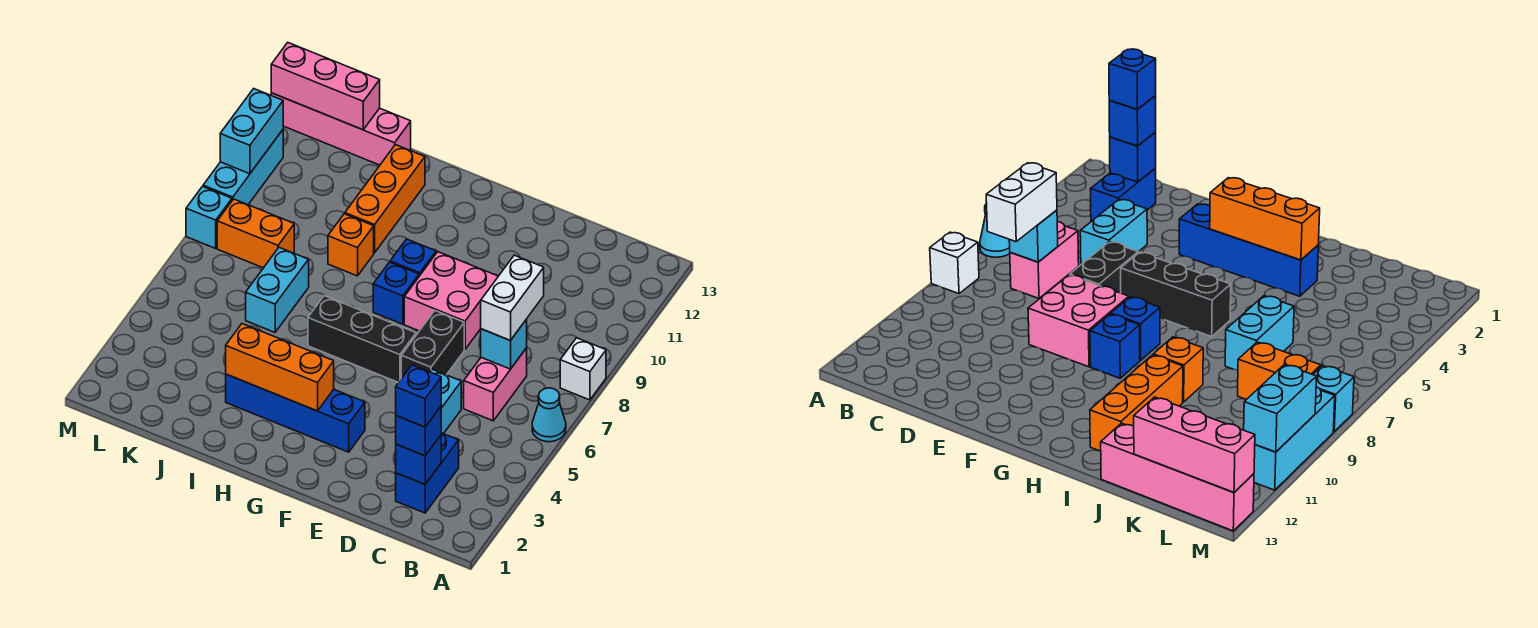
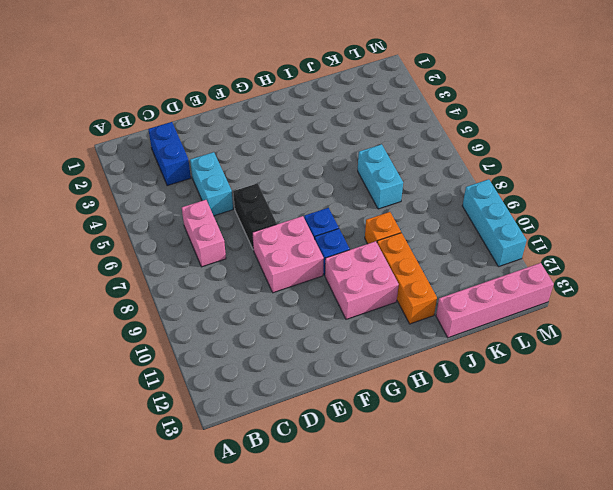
pink 2x2 brick [325,241,399,319] -> none
none -> cyan 1x1 cone [532,388,566,442]
none -> white 1x1 brick [560,338,606,400]
none -> blue 1x4 brick [226,374,365,452]

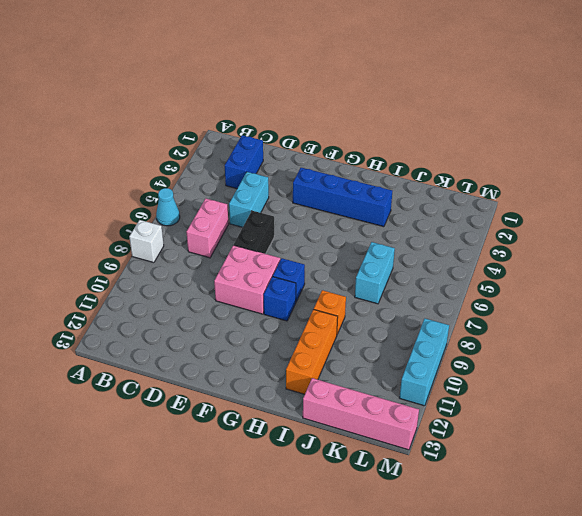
none -> black 1x3 brick [308,296,416,383]
none -> orange 1x2 brick [217,199,294,268]
none -> cyan 1x1 brick [186,187,232,248]

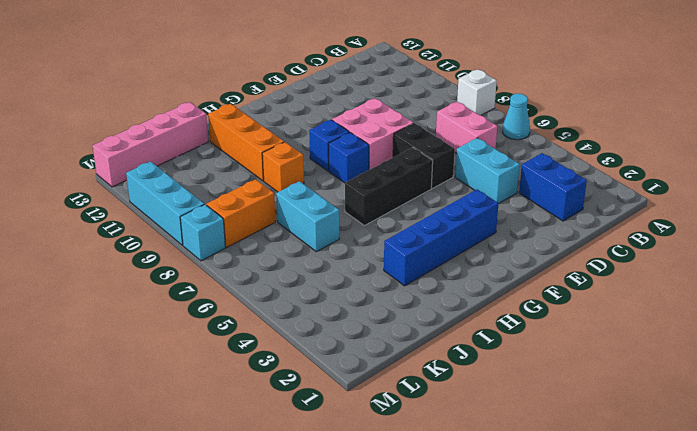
none -> blue 1x1 brick [396,435,441,484]
none -> cyan 1x1 brick [481,319,527,369]
none -> orange 1x3 brick [226,324,334,411]

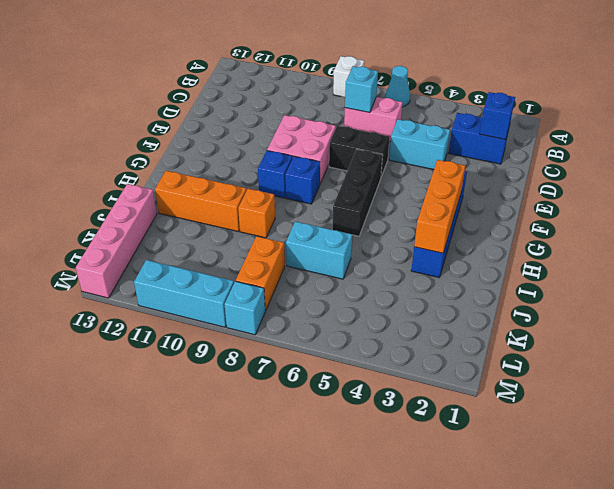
none -> pink 1x3 brick [271,43,380,130]
none -> cyan 1x2 brick [220,89,283,174]
none -> blue 1x1 brick [396,407,441,456]

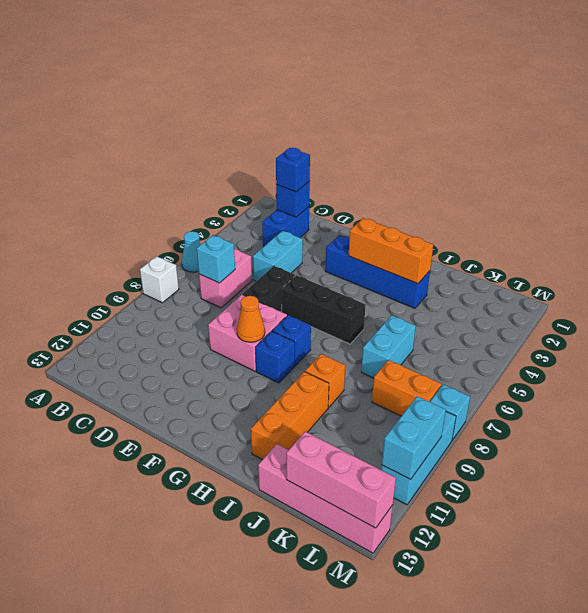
orange 1x1 cone [237,296,265,342] -> none
none -> white 1x2 brick [481,255,544,341]
none -> blue 1x1 brick [396,365,441,427]

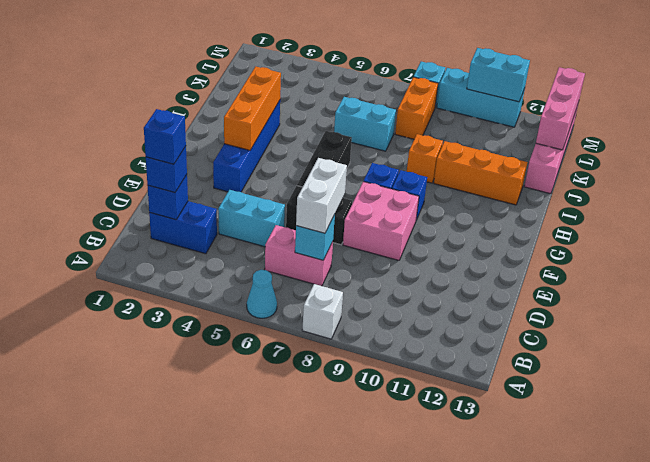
white 1x2 brick [296,158,347,233] -> white 1x2 brick turned to [481,255,544,341]

